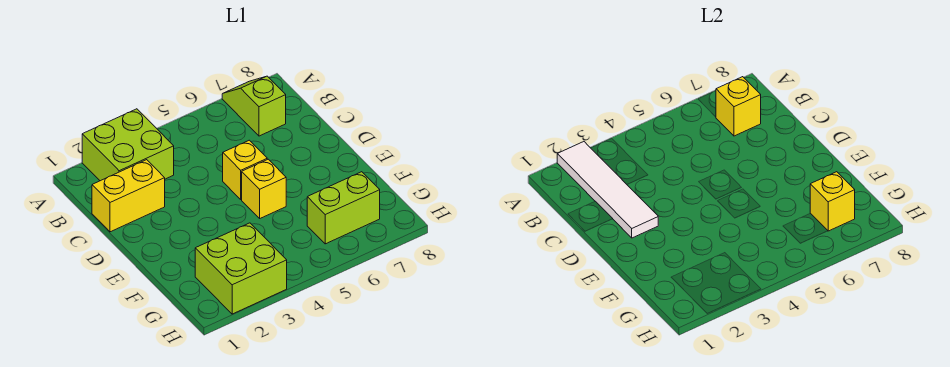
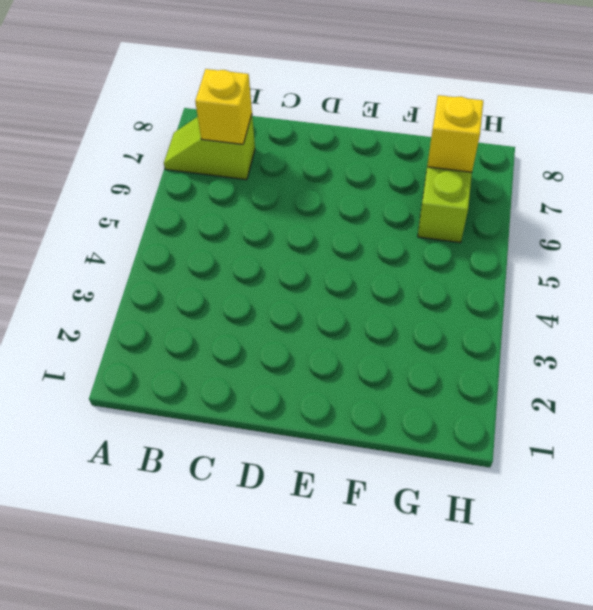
none -> lime 2x2 brick [82,109,174,181]
none -> yellow 1x2 brick [92,160,165,232]

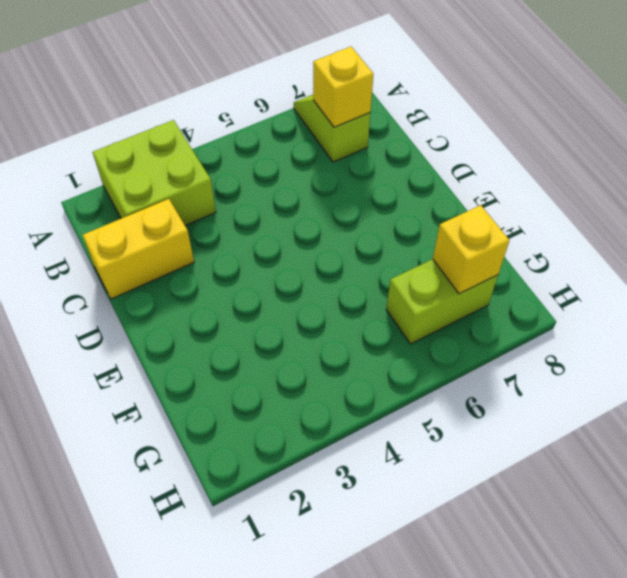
none -> yellow 1x1 brick [223,140,267,200]
none -> yellow 1x1 brick [242,159,286,218]

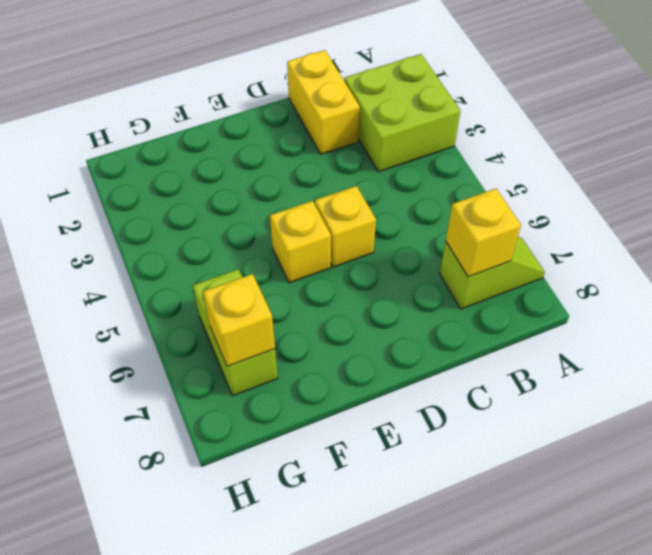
none -> lime 2x2 brick [195,223,287,314]
none -> white 1x4 tile [557,142,658,238]

